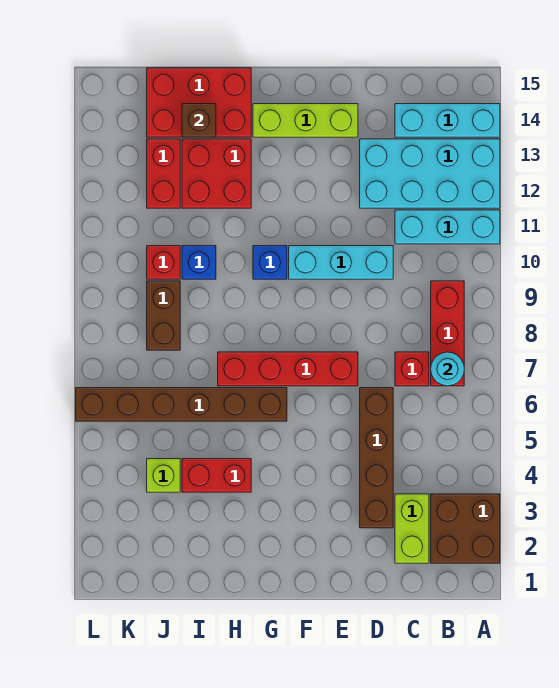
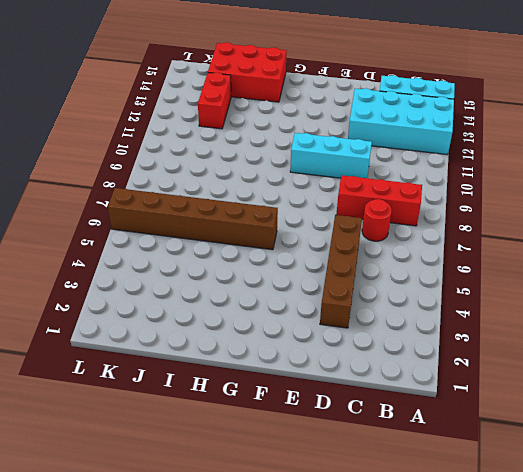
red 1x3 brick [336,175,422,226] -> red 1x3 brick turned to [431,281,464,386]
red 1x1 round brick [362,199,392,241] -> red 1x1 brick [395,352,429,386]
none -> brown 2x2 brick [431,494,500,563]
none -> cyan 1x3 brick [395,210,500,244]
none -> lime 1x2 brick [395,494,429,563]

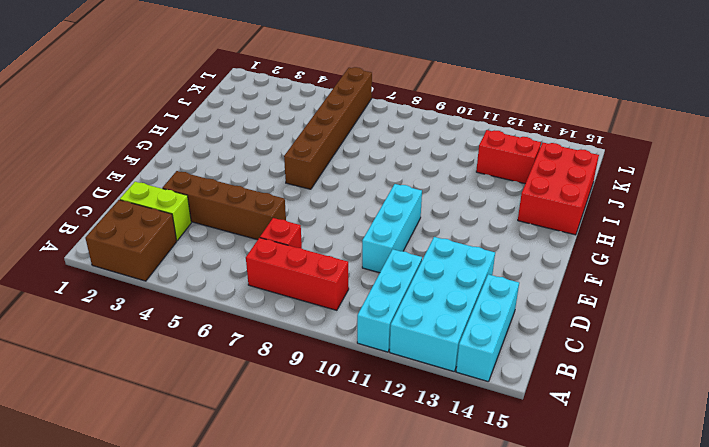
none -> red 1x4 brick [218,352,358,386]
none -> lime 1x3 brick [253,104,358,137]
none -> blue 1x1 brick [253,246,287,279]

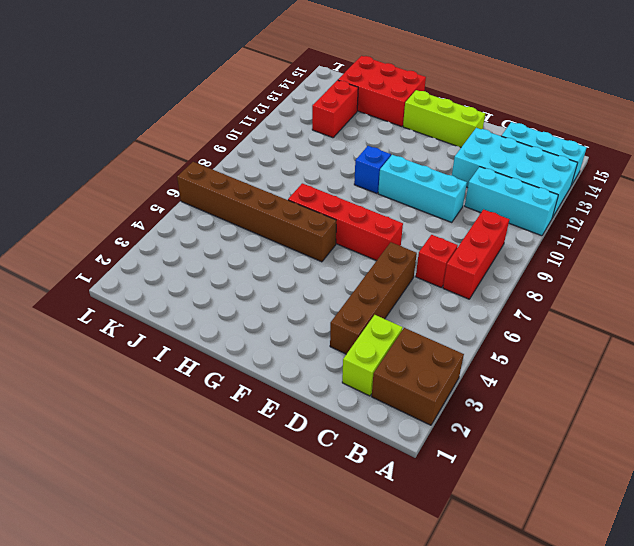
none -> red 1x2 brick [182,459,251,492]
none -> red 2x2 brick [182,139,251,208]
none -> blue 1x1 brick [182,246,216,279]

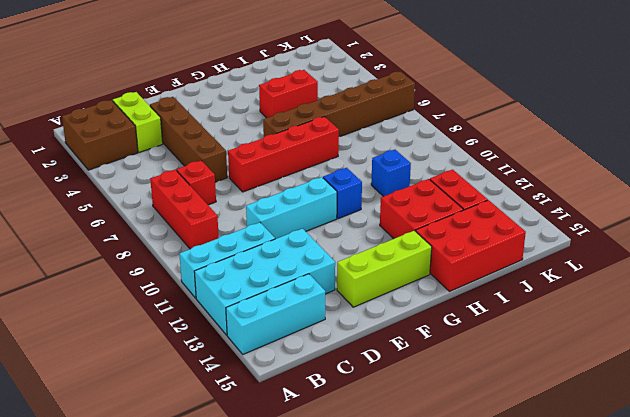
none -> lime 1x1 brick [147,459,180,492]
none -> brown 1x2 brick [147,281,180,350]
none -> red 1x1 brick [147,246,180,279]

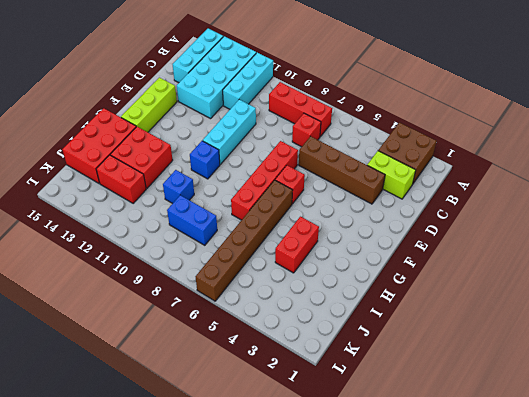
red 1x1 brick [275,165,305,204] -> red 1x1 brick moved to [147,246,180,279]
blue 1x2 brick [167,195,217,245] -> brown 1x2 brick [147,281,180,350]
none -> lime 1x1 brick [147,459,180,492]
none -> cyan 1x1 round brick [431,352,464,386]
none -> brown 1x1 brick [182,104,216,137]

